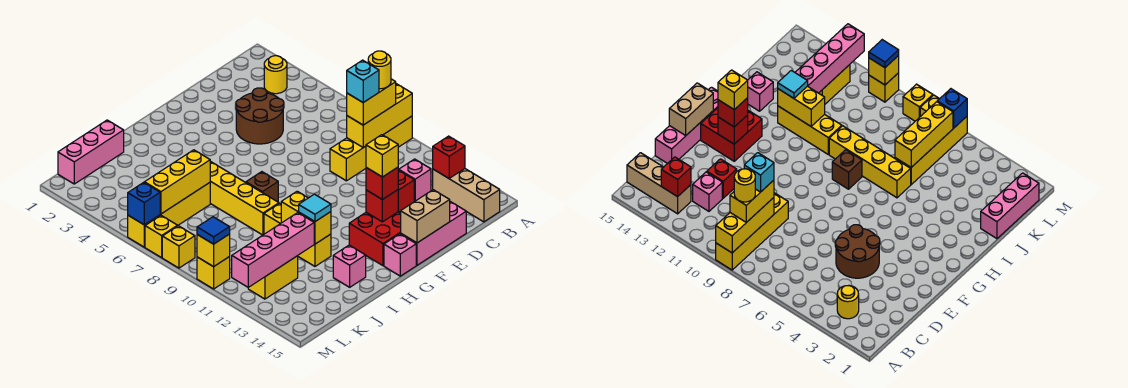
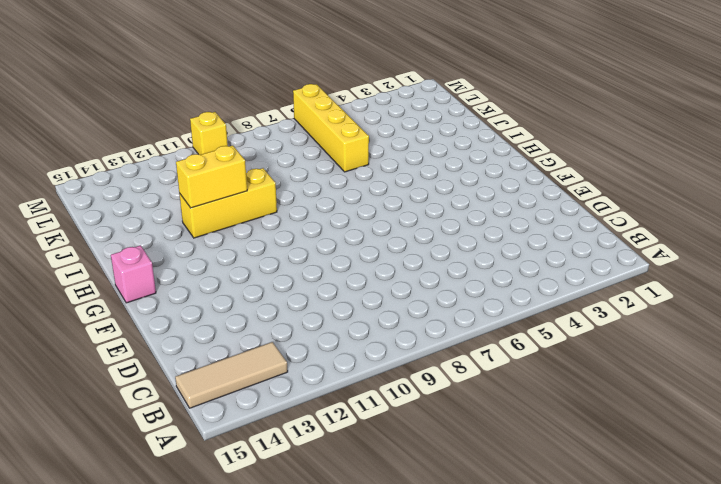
tan 1x3 tile [175,342,288,408] -> tan 1x3 brick [433,169,500,222]
none -> yellow 1x4 brick [330,116,412,181]
none -> yellow 1x1 round brick [264,56,287,94]
none -> pink 1x1 brick [399,159,431,201]
none -> brown 2x2 round brick [236,88,284,144]

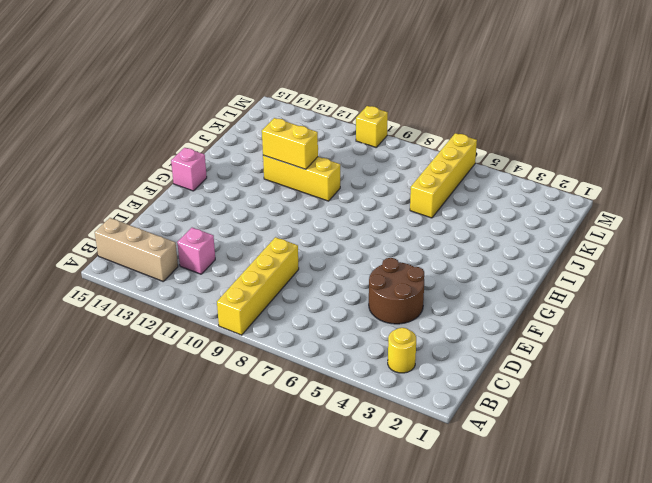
none -> red 1x1 brick [398,170,414,212]
none -> pink 1x3 brick [401,202,466,265]
none -> red 2x2 brick [349,212,401,266]
none -> brown 1x1 brick [246,172,278,202]

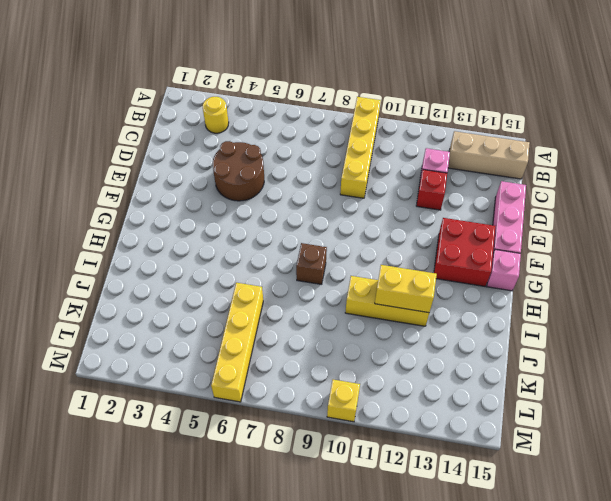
none -> yellow 1x4 brick [210,161,279,235]
none -> pink 1x1 brick [333,245,366,287]
none -> pink 1x3 brick [58,120,124,184]
none -> yellow 1x2 brick [248,256,298,299]

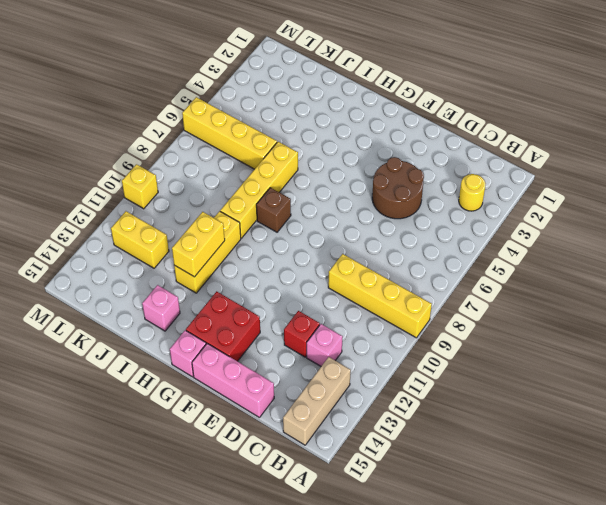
none -> pink 1x3 brick [58,120,124,184]
none -> yellow 1x1 brick [145,216,178,258]
none -> yellow 1x1 brick [162,226,195,268]
none -> yellow 1x3 brick [347,84,412,147]

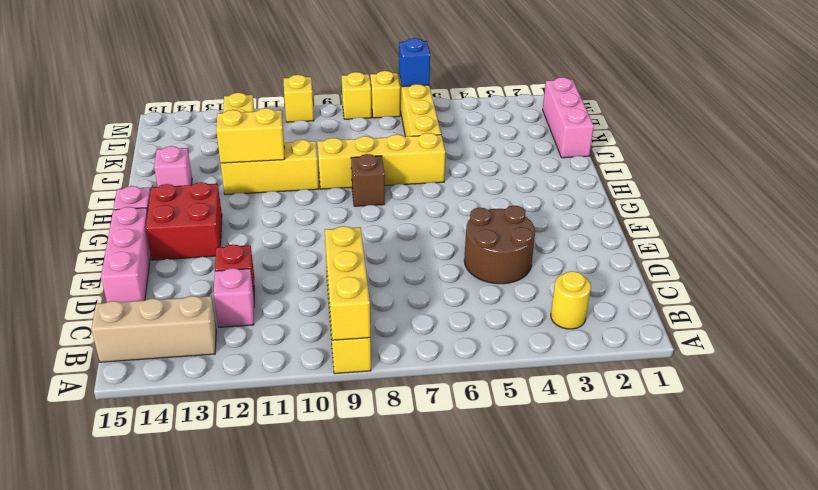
none -> red 1x1 brick [433,136,465,178]
none -> tan 1x2 brick [401,190,450,243]
none -> red 1x1 brick [366,190,398,222]
none -> yellow 1x3 brick [144,150,210,214]

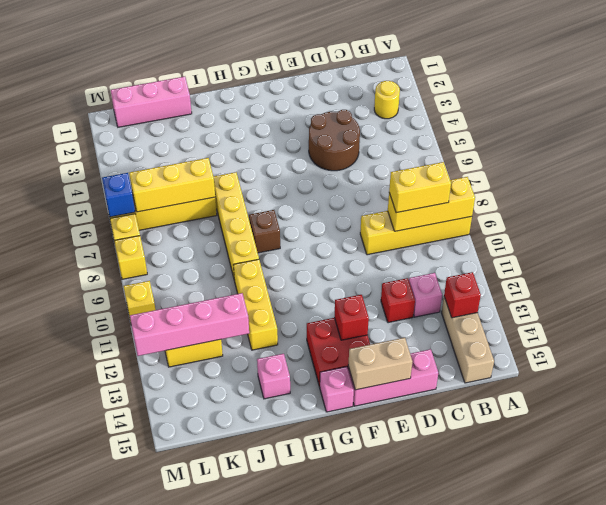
none -> yellow 1x2 brick [281,191,331,244]
none -> yellow 1x1 brick [197,234,230,267]
none -> red 1x1 brick [366,167,398,200]
none -> cyan 1x1 tile [299,194,331,221]

